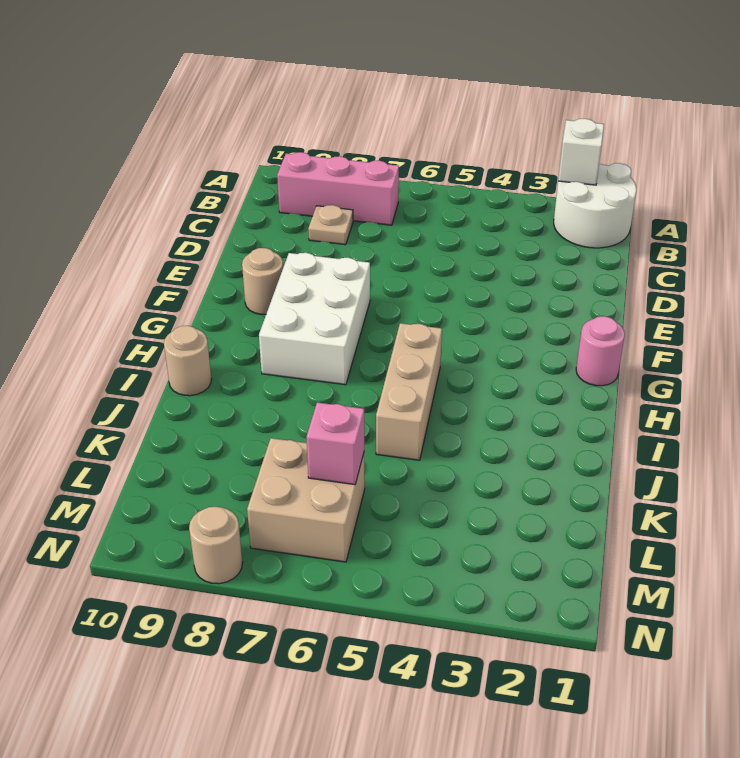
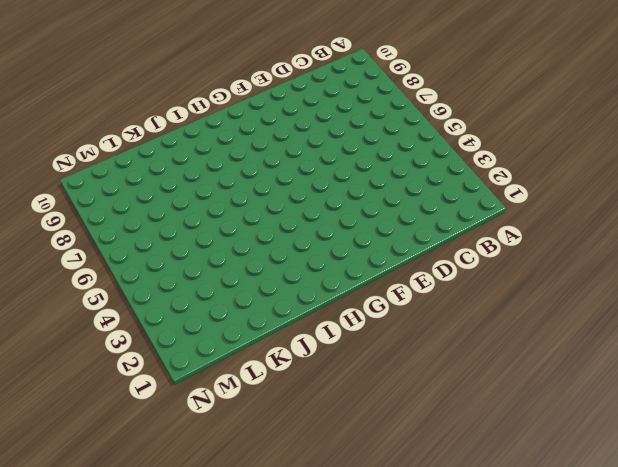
none -> white 2x2 round brick [554,163,636,248]
none -> pink 1x3 brick [277,152,399,225]
none -> tan 1x1 plate [308,205,353,245]

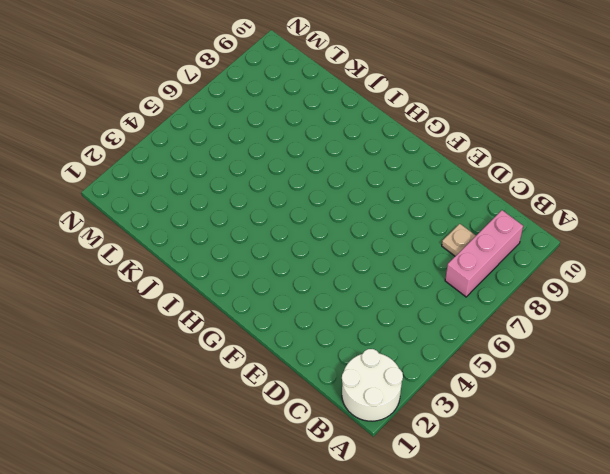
none -> white 2x3 brick [259,253,370,385]
none -> tan 1x1 round brick [242,248,283,314]
none -> pink 1x1 round brick [576,316,625,386]

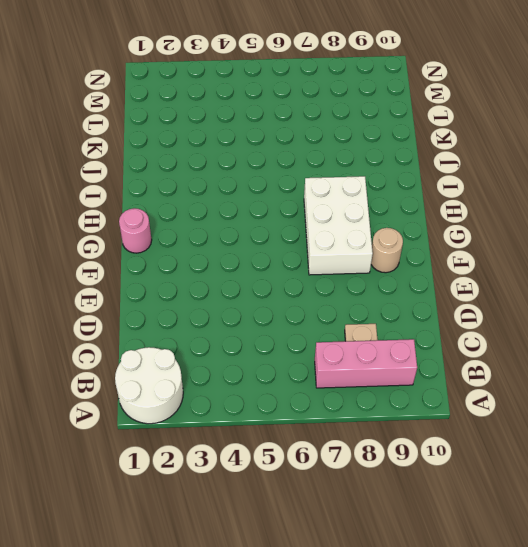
none -> tan 1x3 brick [376,323,442,460]
none -> tan 1x1 round brick [164,326,211,396]
none -> tan 2x2 brick [247,438,365,562]

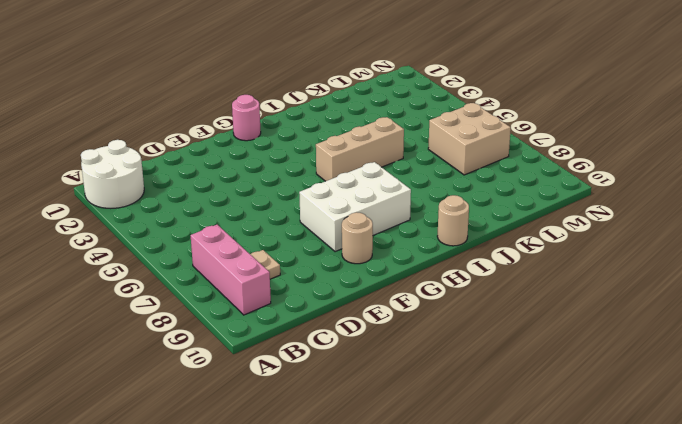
none -> tan 1x1 round brick [189,507,243,584]
none -> white 1x1 brick [558,119,604,185]
none -> pink 1x1 brick [307,402,364,485]

